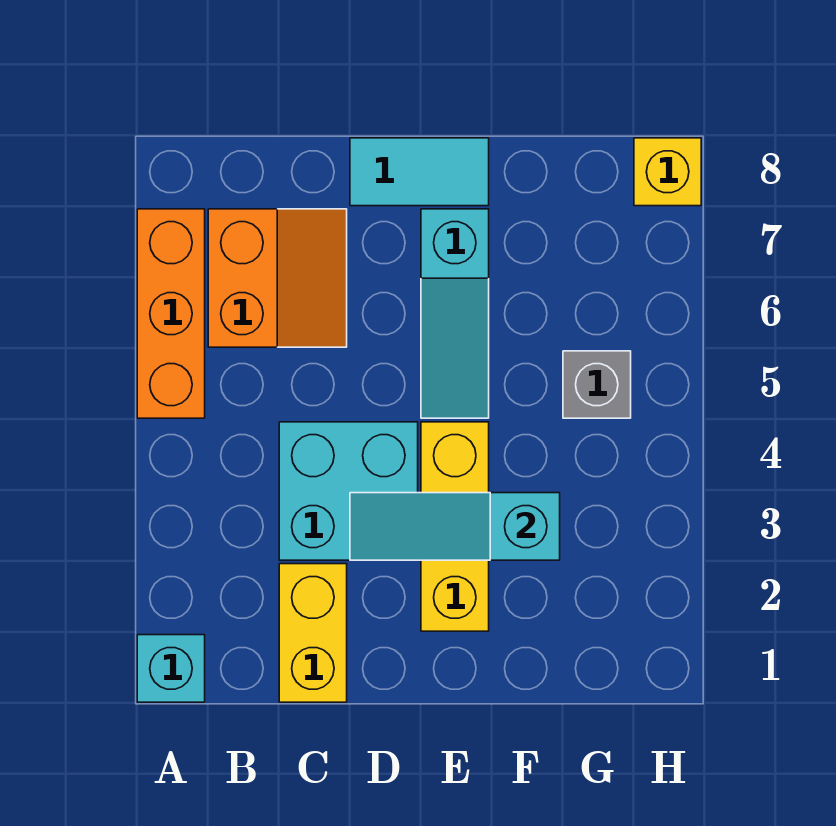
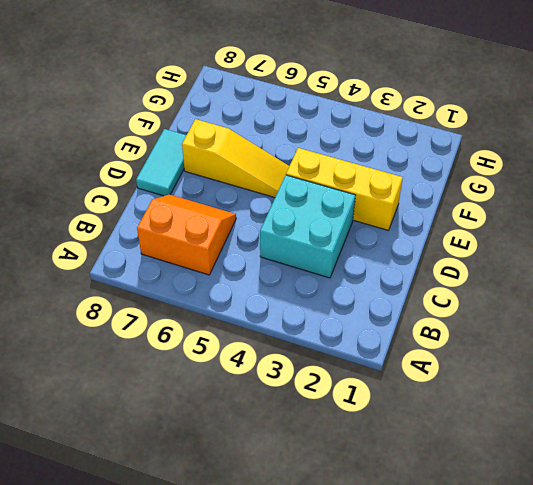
yellow 1x3 slope [182,119,289,197] -> cyan 1x3 slope [421,209,489,418]
none -> cyan 1x1 brick [137,635,205,702]
none -> orange 1x3 brick [137,209,205,418]

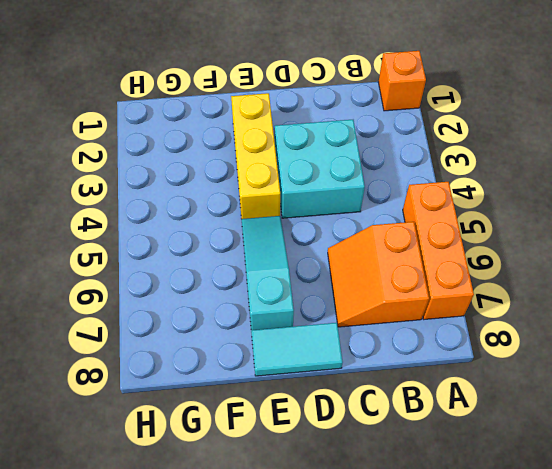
orange 1x1 brick [378,51,426,111] -> cyan 1x1 brick [137,635,205,702]
none -> yellow 1x2 brick [279,564,347,702]
none -> grey 1x1 brick [563,351,631,418]

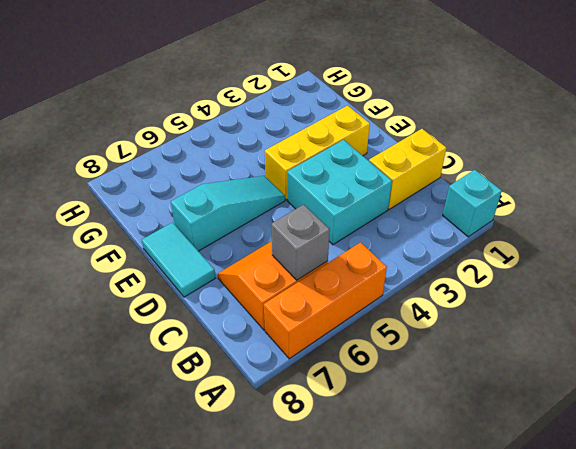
grey 1x1 brick [271,205,330,280] -> grey 1x1 brick moved to [563,351,631,418]
none -> yellow 1x1 brick [634,138,701,206]
none -> cyan 1x3 slope [350,493,560,560]

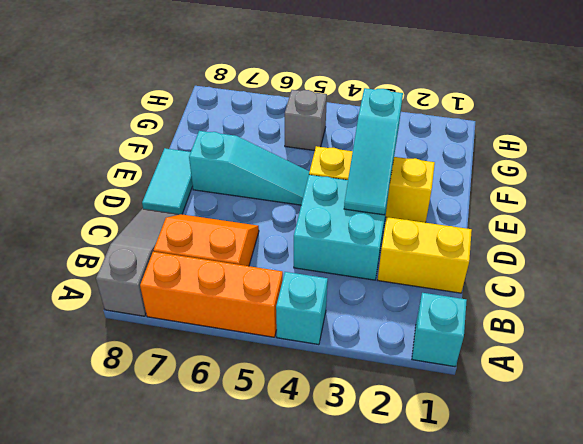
cyan 1x1 brick [276,272,328,345] -> none
grey 1x3 slope [96,209,179,316] -> none
none -> yellow 1x1 brick [634,138,701,206]

